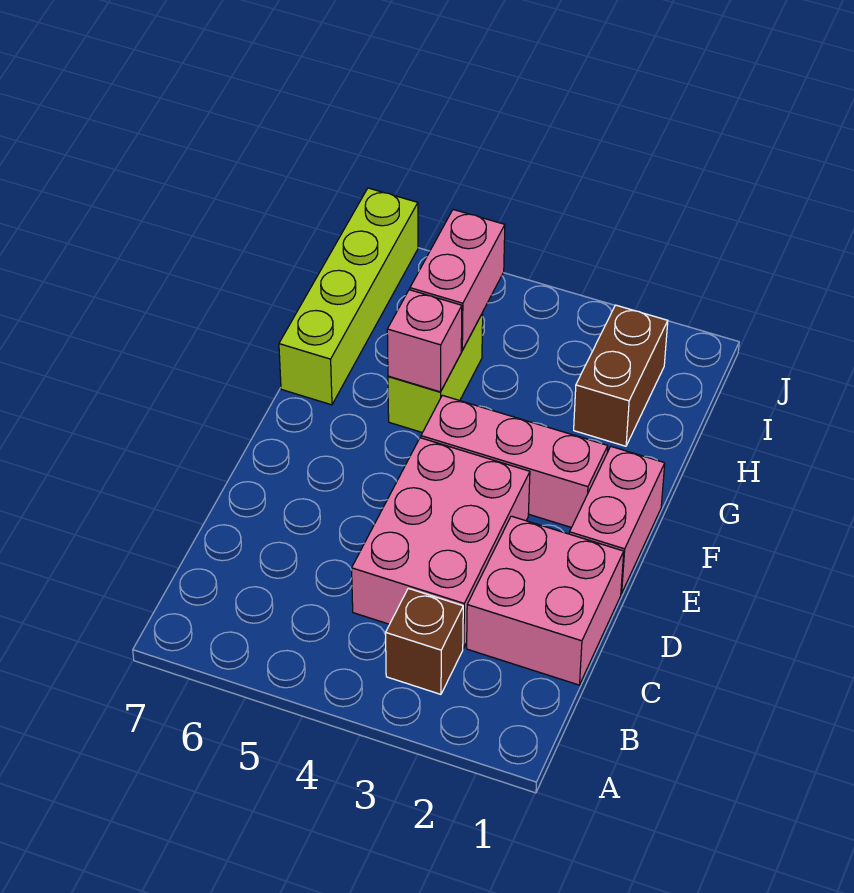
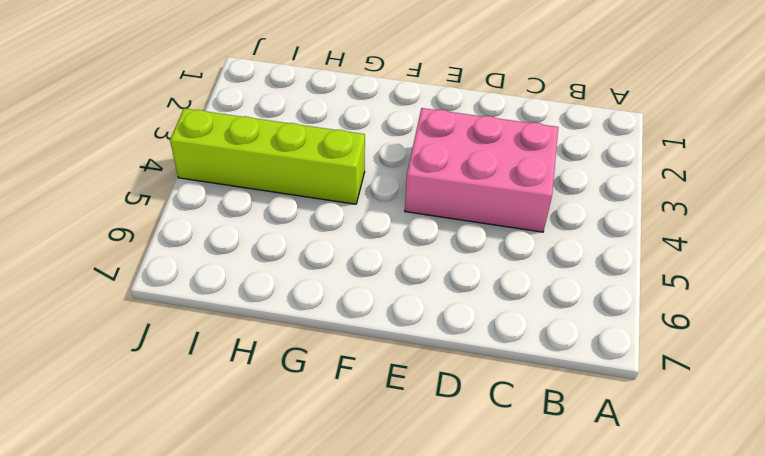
lime 1x4 brick [170,108,365,204] -> lime 1x4 brick moved to [279,188,418,405]
none -> brown 1x1 brick [386,588,463,694]
none -> pink 2x2 brick [467,516,624,685]

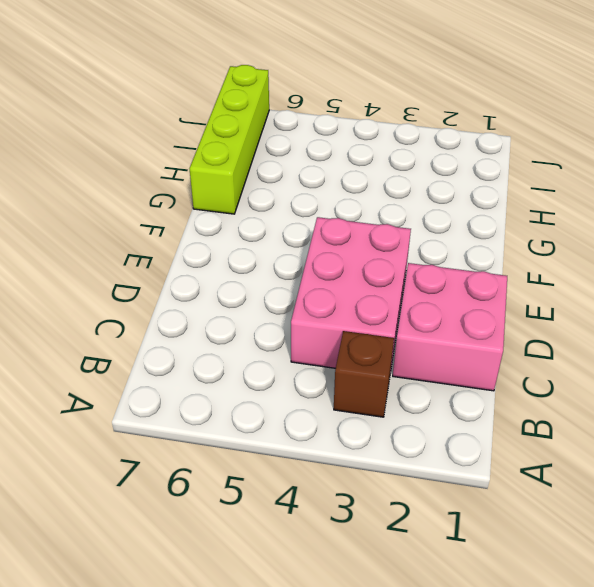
none -> pink 1x2 brick [569,447,665,594]
none -> pink 1x3 brick [421,395,608,527]

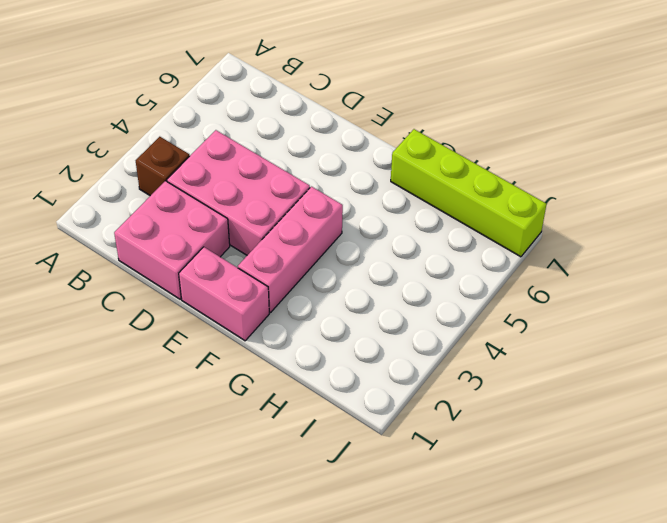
none -> lime 1x2 brick [388,313,483,433]
none -> brown 1x2 brick [574,305,668,446]

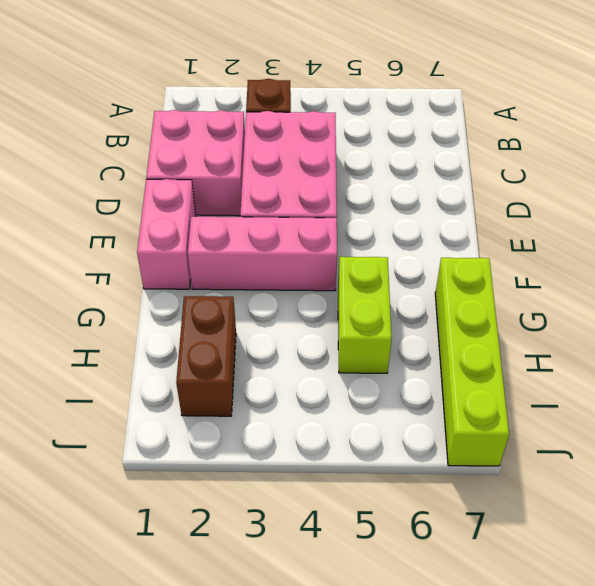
none -> pink 1x1 brick [387,290,462,392]
none -> pink 1x2 brick [410,210,505,350]

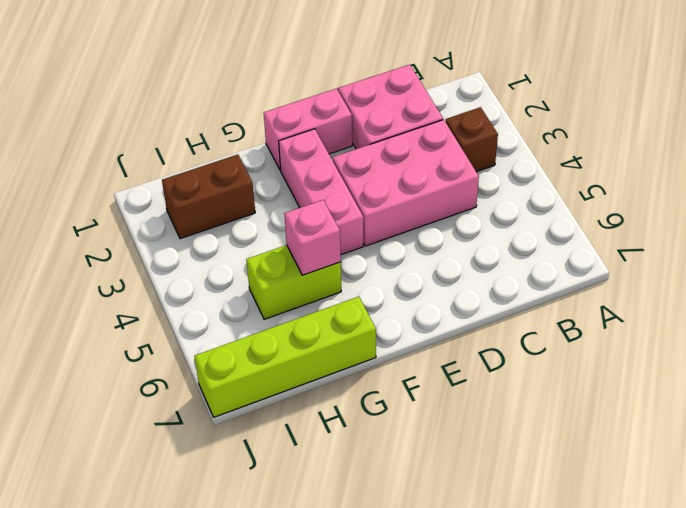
none -> pink 1x2 brick [410,210,505,350]

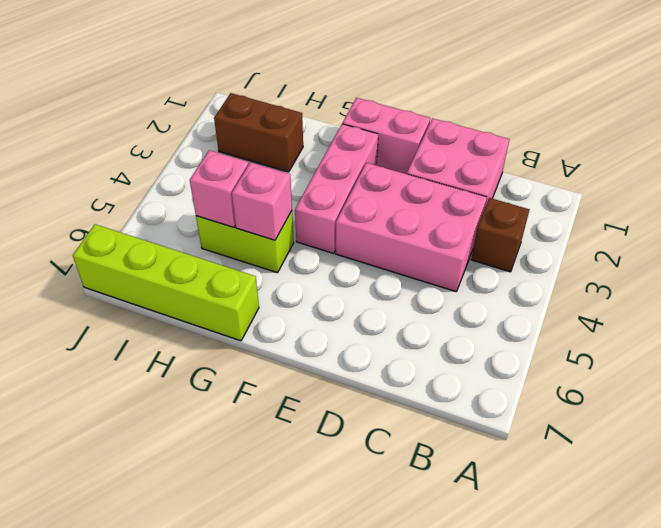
pink 1x1 brick [190,150,248,227] -> pink 1x2 brick [410,210,505,350]

